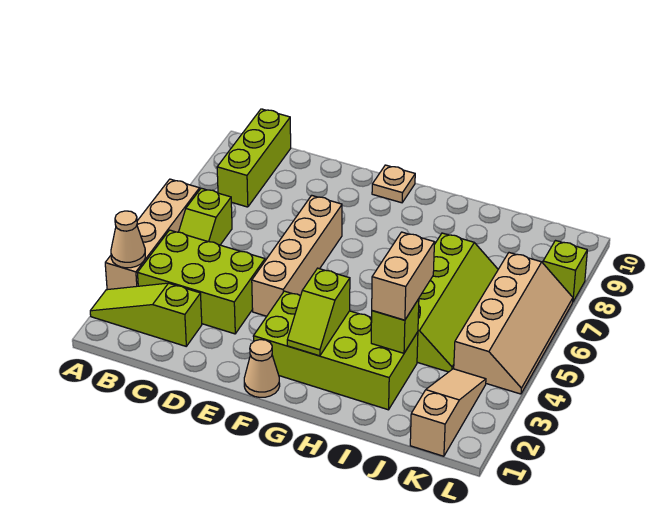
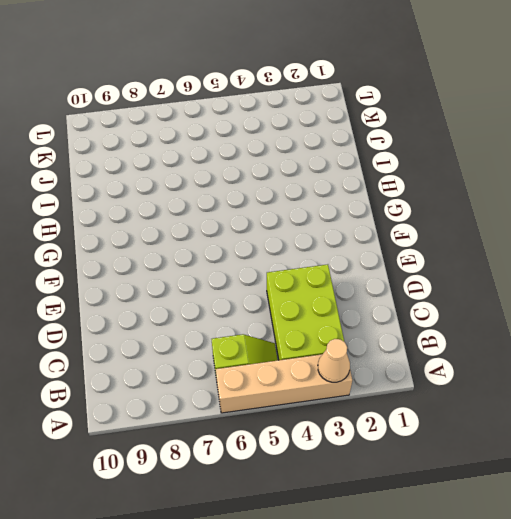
none -> lime 1x3 slope [90,283,202,346]
none -> lime 1x3 brick [217,109,291,207]
none -> tan 1x4 brick [252,195,342,316]

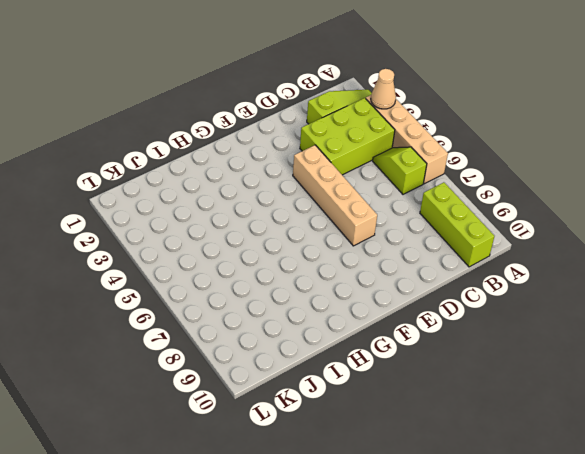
none -> tan 1x1 cone [244,340,280,397]
none -> lime 2x4 brick [253,291,418,410]
none -> tan 1x1 plate [372,165,415,203]

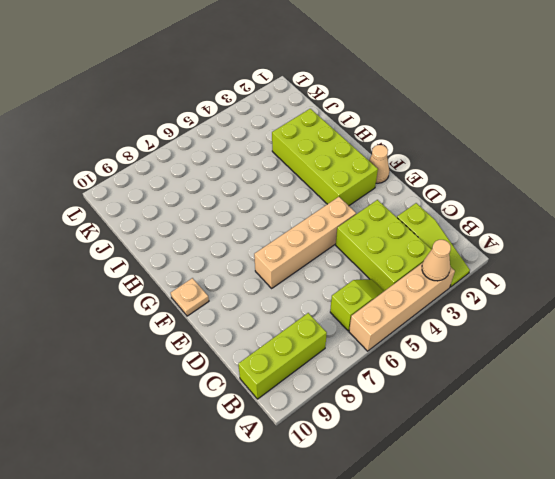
none -> lime 2x4 slope [417,233,498,372]
none -> tan 1x3 slope [410,369,486,456]
none -> tan 2x4 slope [454,253,573,394]

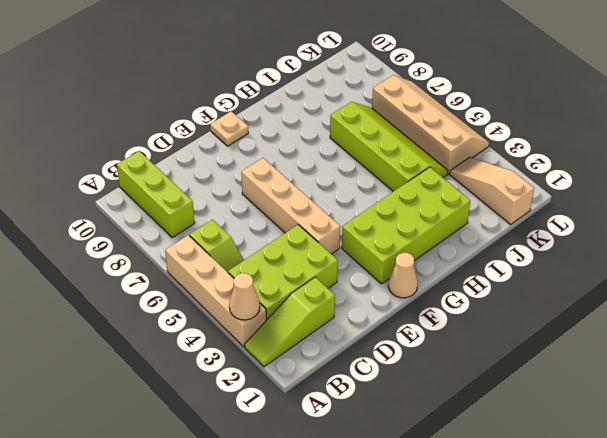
none -> lime 1x1 brick [543,241,587,302]
none -> lime 1x2 slope [287,268,350,356]
none -> lime 1x1 brick [371,299,419,353]

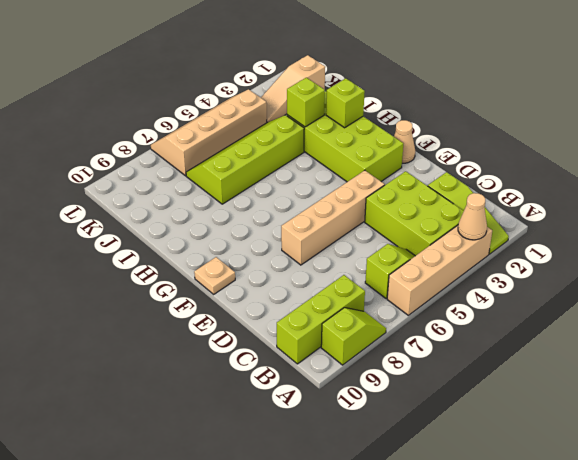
lime 1x2 slope [321,308,386,365] -> lime 1x2 slope moved to [287,268,350,356]
lime 1x1 brick [326,78,365,128] -> lime 1x1 brick moved to [543,241,587,302]
none -> tan 1x2 brick [372,232,434,320]

